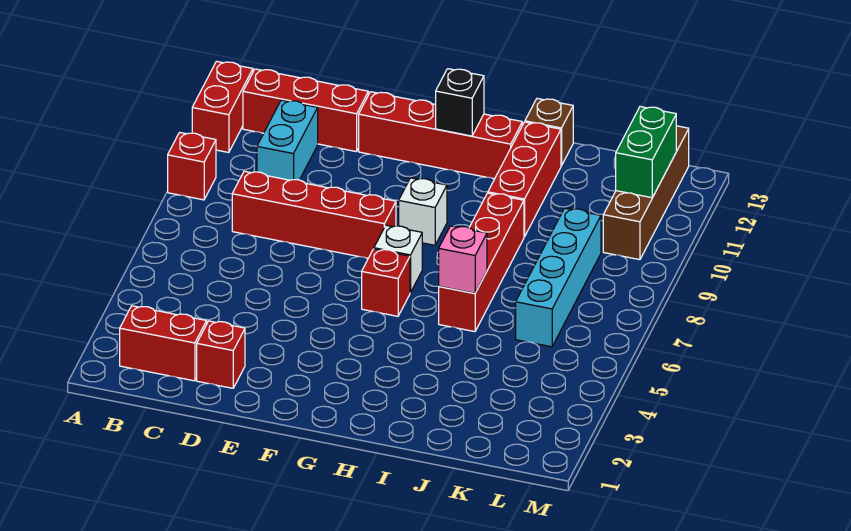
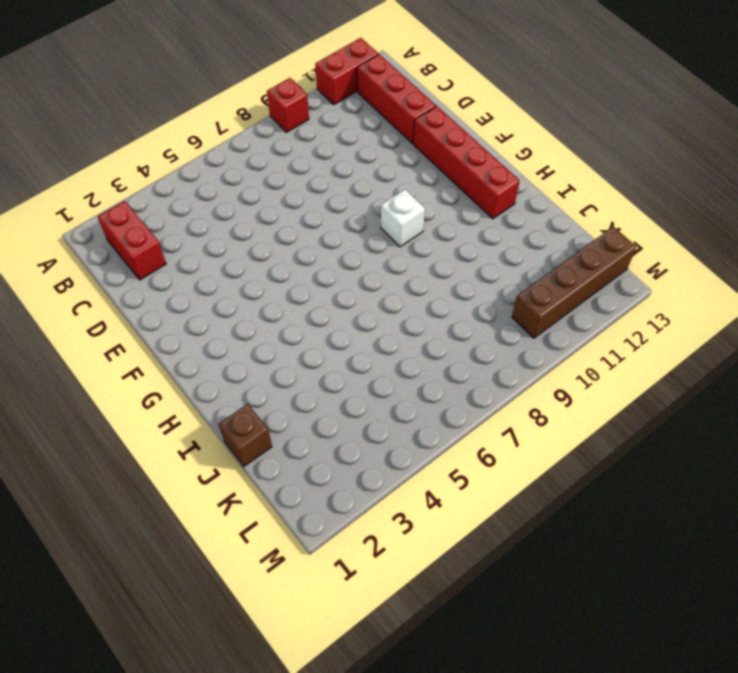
brown 1x1 brick [219,404,272,466] -> brown 1x1 brick moved to [525,98,573,166]
none -> red 1x4 brick [232,171,396,258]
none -> cyan 1x2 brick [257,100,318,180]
none -> red 1x1 brick [197,321,245,388]

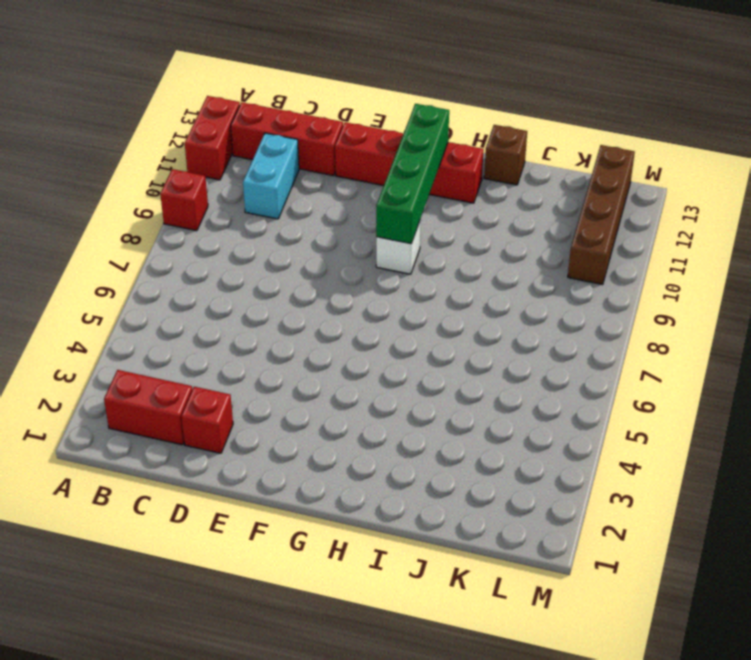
green 1x4 brick [376,104,449,244] -> black 1x1 brick [436,69,484,136]
none -> red 1x4 brick [232,171,396,258]
none -> red 1x1 brick [362,249,410,316]
none -> white 1x1 brick [374,225,422,293]

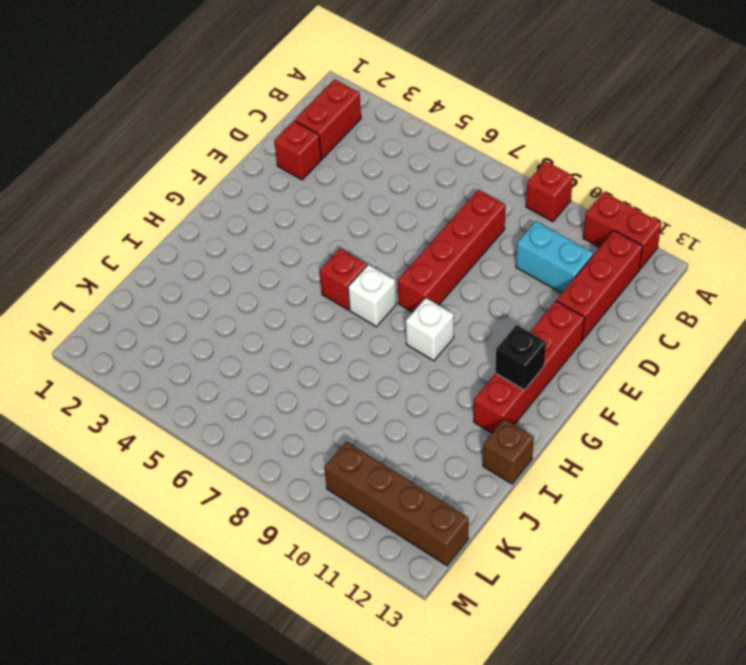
none -> red 1x4 brick [439,193,524,332]
none -> red 1x3 brick [488,122,561,237]
none -> cyan 1x4 brick [516,208,601,347]

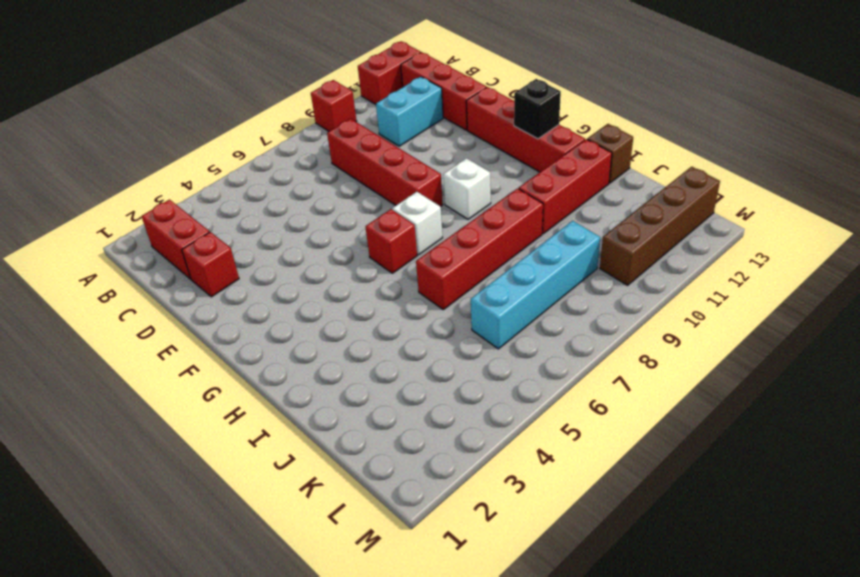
none -> pink 1x1 brick [439,226,487,293]
none -> green 1x2 brick [616,107,676,198]

